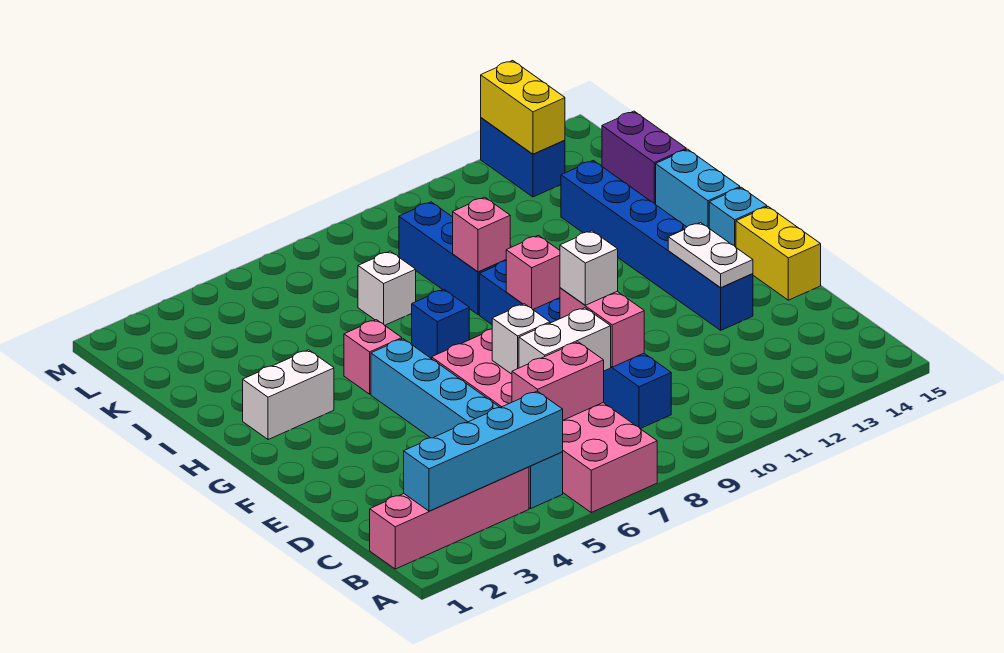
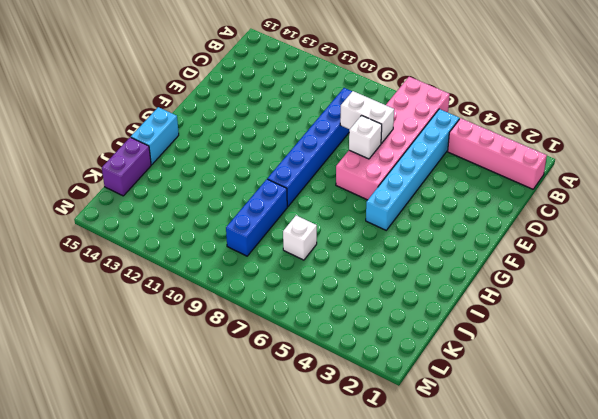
none -> blue 1x6 brick [561,161,753,330]
none -> yellow 1x2 brick [736,207,821,300]
none -> cyan 1x1 brick [709,187,767,247]

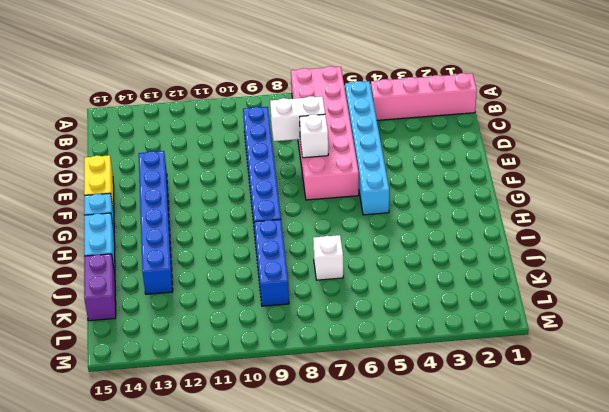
none -> white 1x2 brick [243,350,334,440]
none -> pink 1x1 brick [344,320,402,394]
none -> blue 1x1 brick [412,289,469,359]

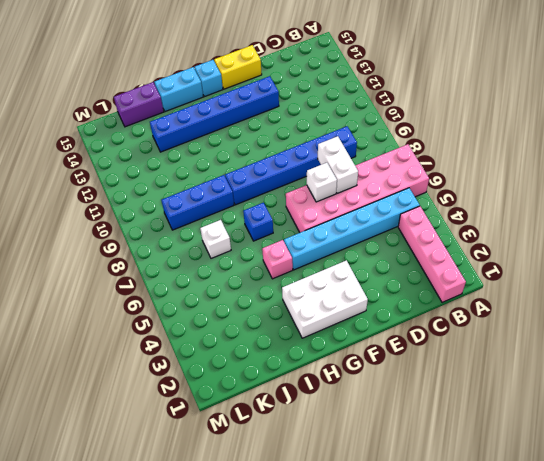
white 2x3 brick [282,260,368,338] -> white 1x2 brick [243,350,334,440]
none -> blue 1x2 brick [481,118,565,197]
none -> cyan 1x4 brick [404,391,563,511]
none -> pink 1x2 brick [512,342,604,420]

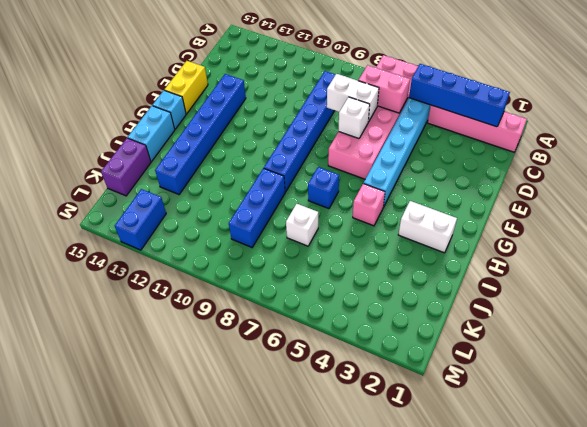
blue 1x4 brick [409,64,510,127] -> cyan 1x4 brick [404,391,563,511]
none -> pink 1x2 brick [560,288,644,367]
none -> white 1x2 plate [668,223,753,287]
none -> pink 1x1 brick [506,235,560,309]

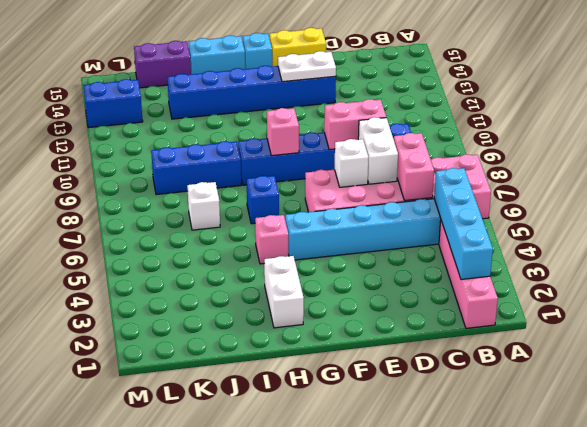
none -> pink 1x1 brick [453,197,510,272]
none -> yellow 1x2 brick [481,61,565,154]
none -> white 1x1 brick [560,231,618,305]

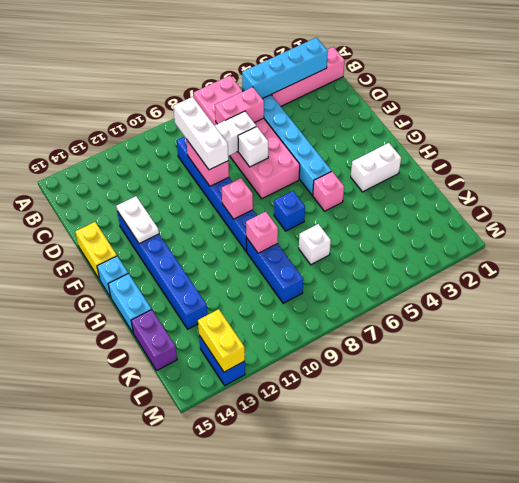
white 1x3 brick [173,97,228,170] -> white 1x1 brick [560,231,618,305]

